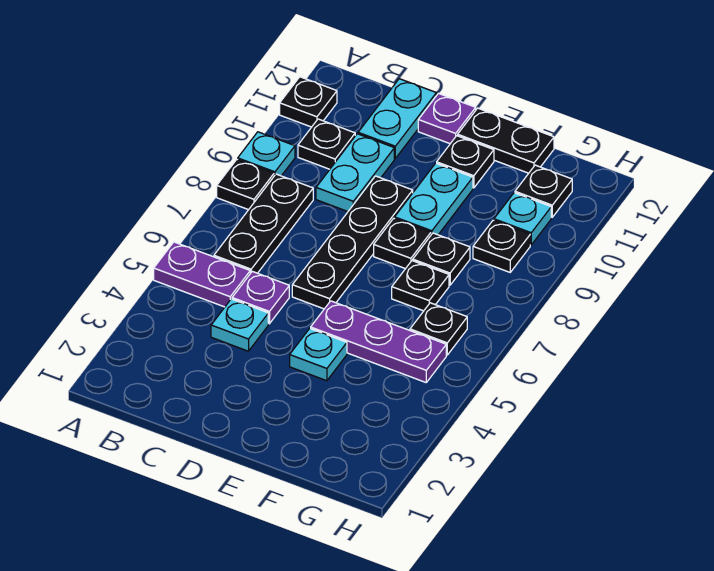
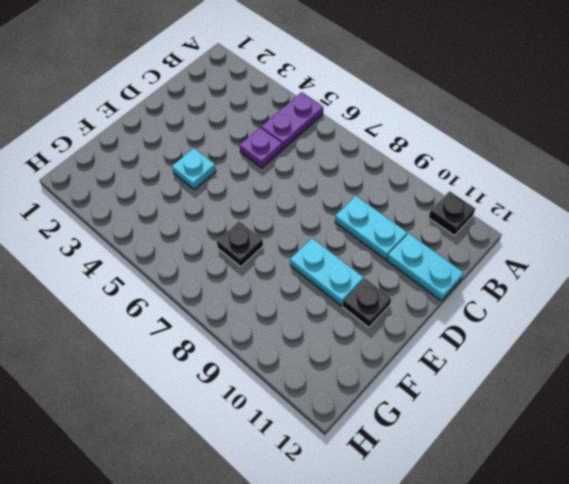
none -> black 1x1 plate [217,159,274,210]
none -> cyan 1x1 plate [238,132,295,176]
none -> black 1x3 plate [214,174,313,273]

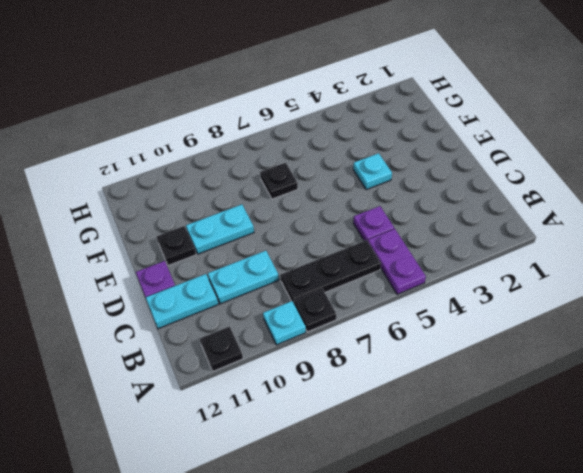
none -> black 1x1 plate [298,119,355,169]
none -> cyan 1x1 plate [211,299,268,351]
none -> black 1x4 plate [292,176,413,309]

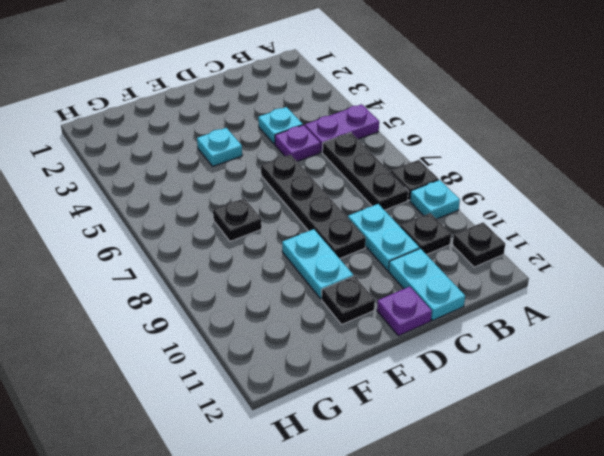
none -> purple 1x3 plate [311,301,446,382]
none -> black 1x1 plate [374,218,431,269]
none -> black 1x2 plate [458,108,554,173]

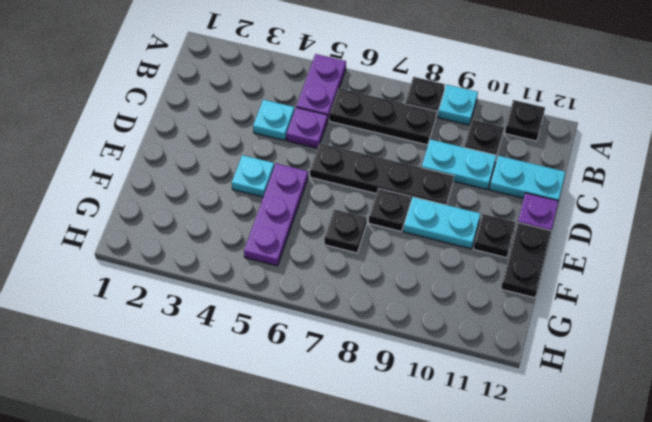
none -> black 1x1 plate [413,233,470,285]
none -> black 1x1 plate [410,303,467,355]
none -> black 1x1 plate [473,220,530,272]

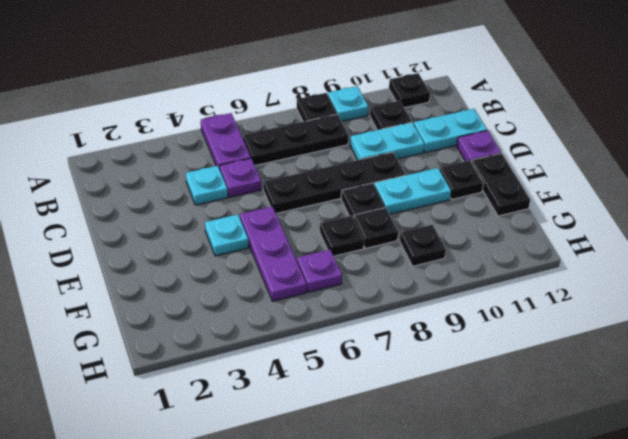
purple 1x1 plate [297,250,342,292] -> black 1x1 plate [410,303,467,355]
none -> cyan 1x1 plate [494,193,551,245]
none -> black 1x1 plate [515,165,572,217]

